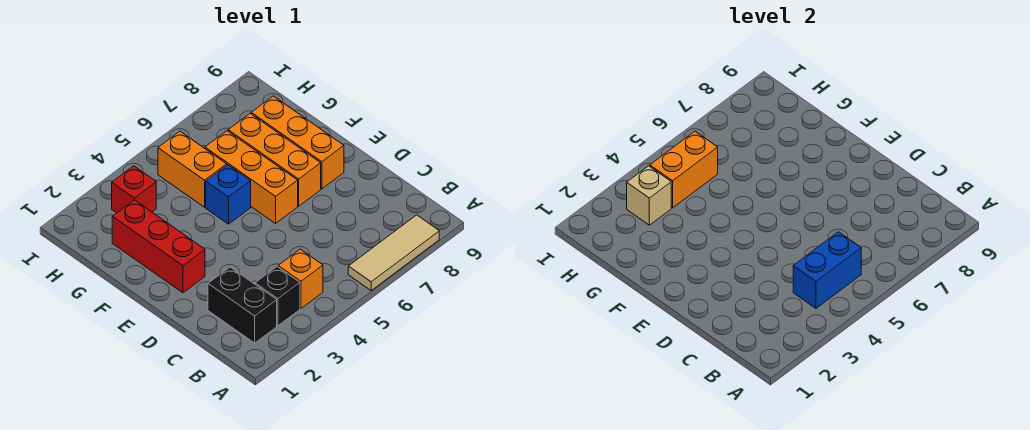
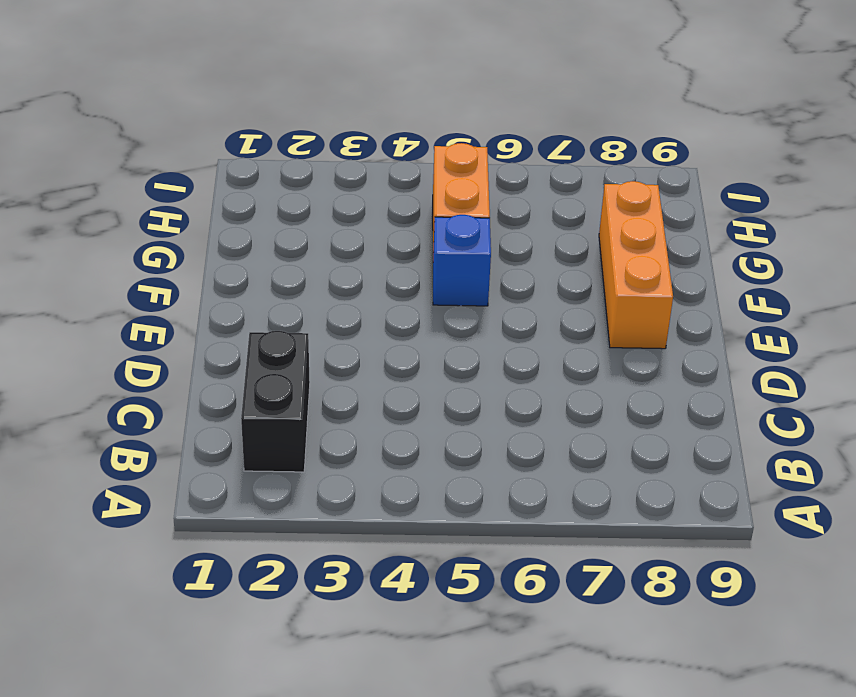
none -> tan 1x3 tile [348,215,439,290]
none -> black 1x1 brick [255,267,300,326]
none -> orange 1x1 brick [278,249,323,308]

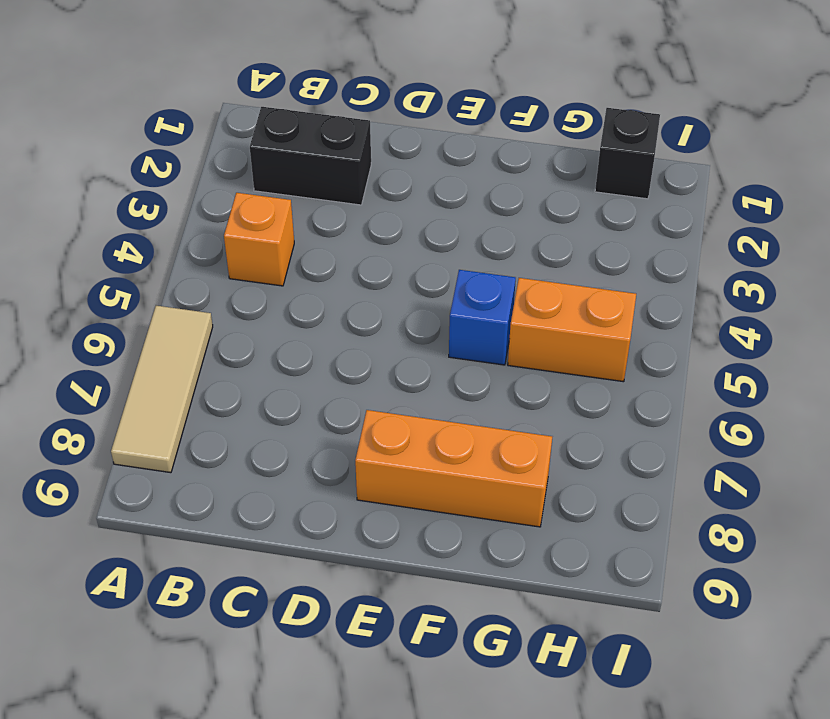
black 1x1 brick [595,108,660,199] -> black 1x1 brick moved to [255,267,300,326]
none -> red 1x3 brick [112,200,205,293]
none -> orange 1x3 brick [205,131,298,223]
none -> orange 1x3 brick [228,113,321,206]

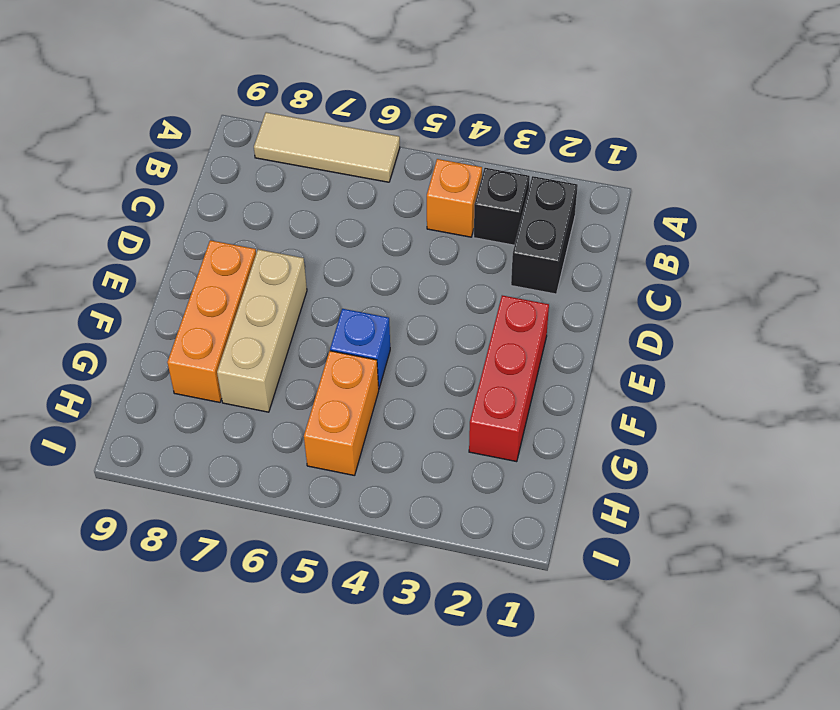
tan 1x3 brick [217,249,307,412] -> orange 1x3 brick [228,113,321,206]
none -> orange 1x3 brick [205,131,298,223]
none -> red 1x1 brick [112,166,156,213]
none -> blue 1x2 brick [793,232,861,308]

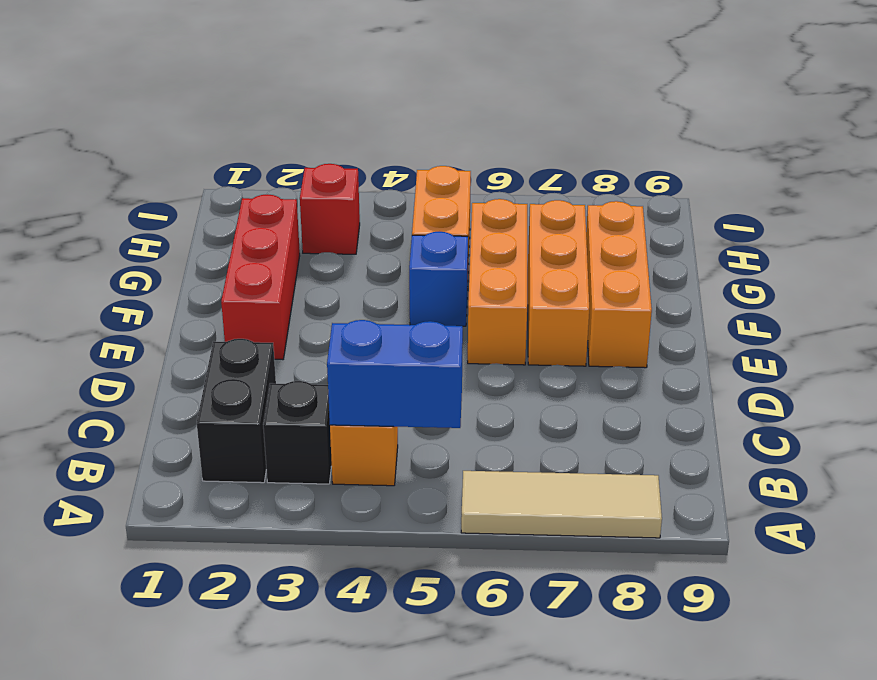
none -> tan 1x1 brick [627,166,671,225]
none -> orange 1x2 brick [650,131,718,208]

